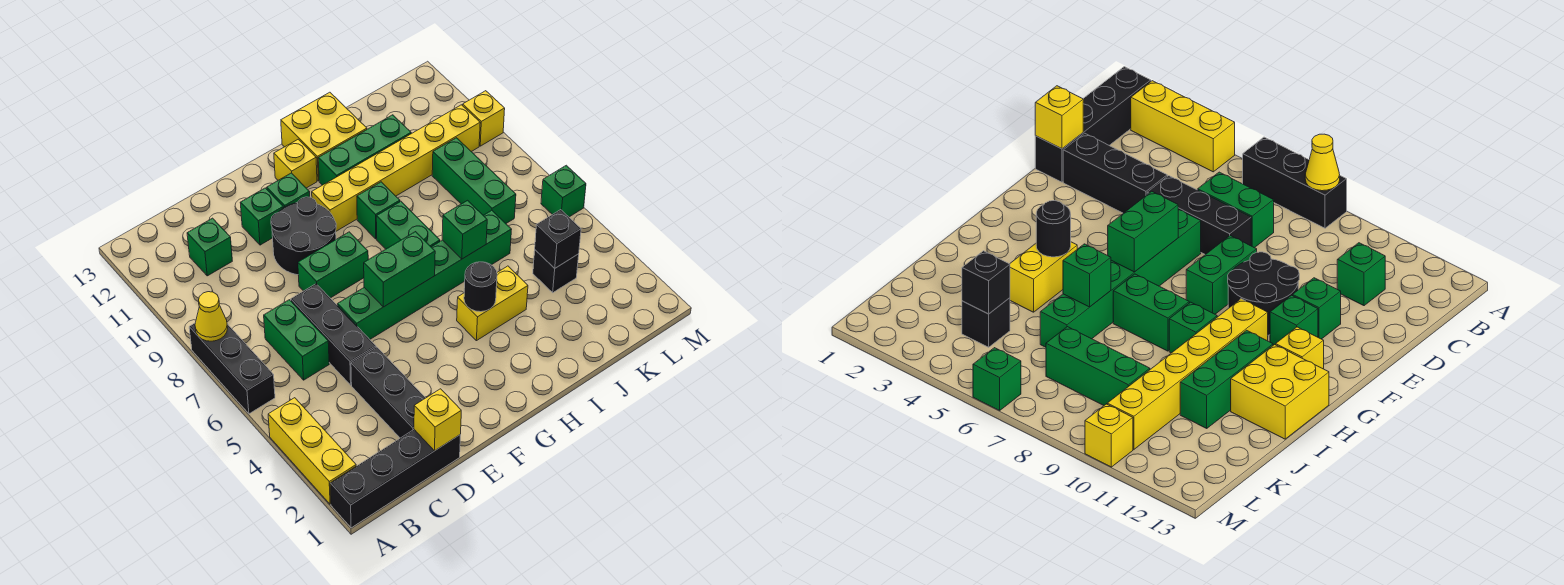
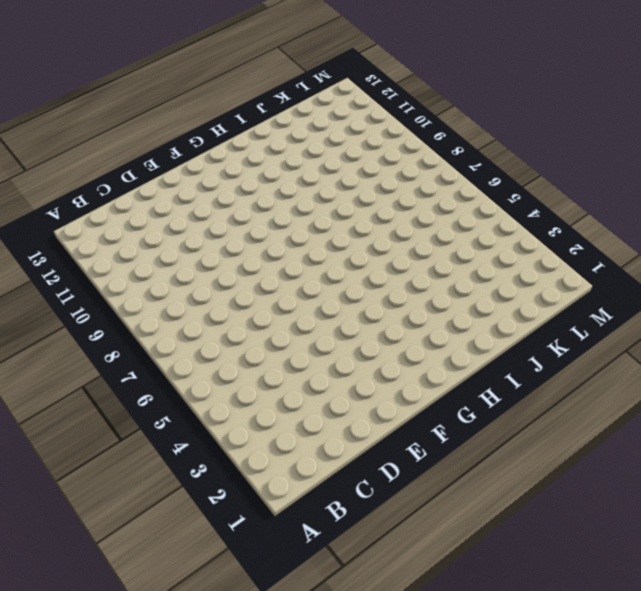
none -> black 1x4 brick [330,430,461,528]
none -> yellow 1x3 brick [268,398,356,504]
none -> black 1x3 brick [189,323,275,414]

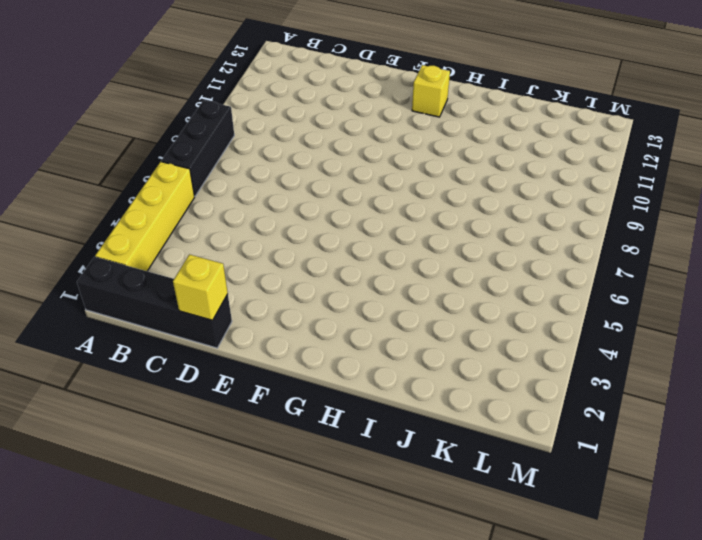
yellow 1x4 brick [95,162,195,271] -> yellow 1x3 brick [268,398,356,504]
none -> green 1x2 brick [264,300,329,380]
none -> green 1x1 brick [187,218,232,276]
none -> black 1x3 brick [351,347,425,438]

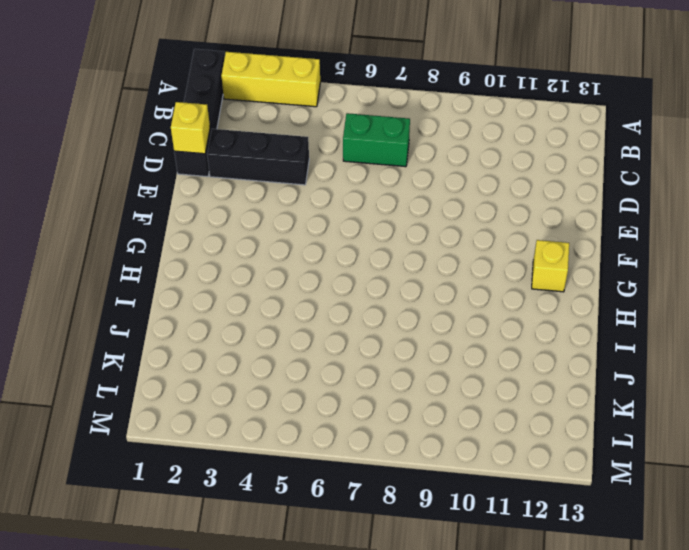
none -> black 1x3 brick [189,323,275,414]
none -> green 1x1 brick [187,218,232,276]
none -> black 1x3 brick [291,284,376,385]

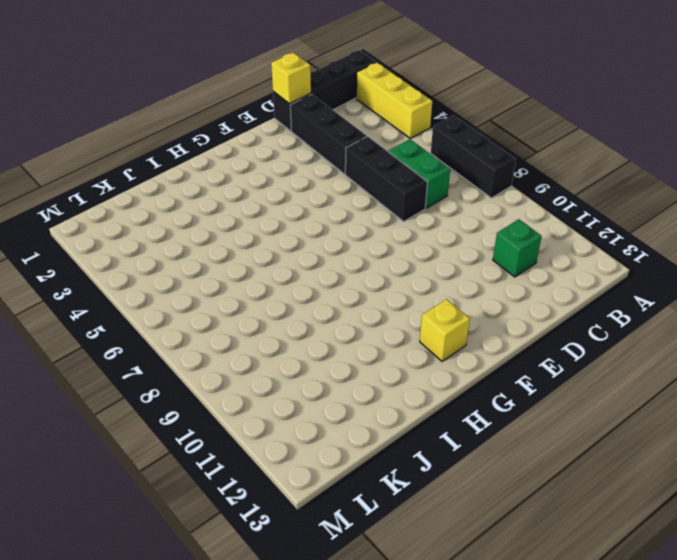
none -> green 1x6 brick [337,210,512,339]
none -> green 1x2 brick [298,232,368,298]
none -> black 2x2 round brick [271,197,336,275]

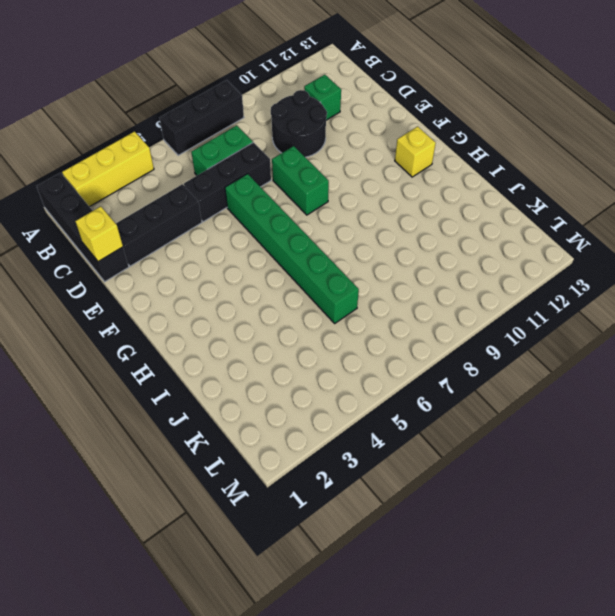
black 2x2 round brick [271,90,327,157] -> black 2x2 round brick moved to [271,197,336,275]
none -> green 1x1 brick [240,188,283,245]
none -> green 1x1 brick [267,173,310,208]
none -> yellow 1x6 brick [312,105,480,231]

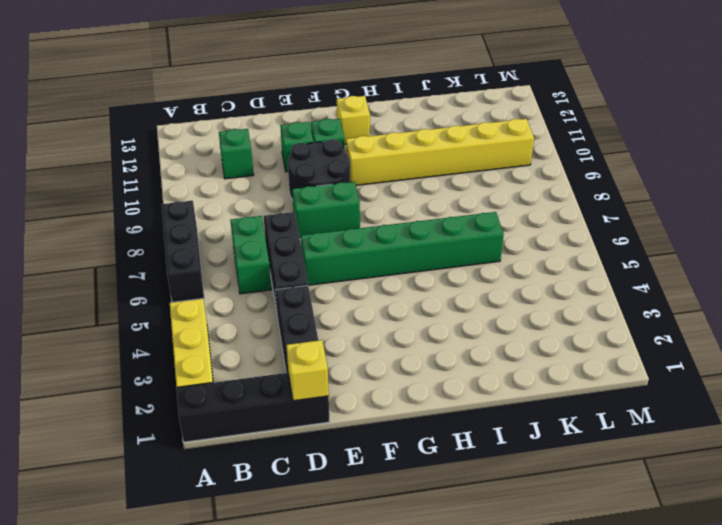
none -> yellow 1x2 brick [457,266,528,341]
none -> green 1x2 brick [376,201,440,249]
none -> green 1x1 brick [357,182,400,239]

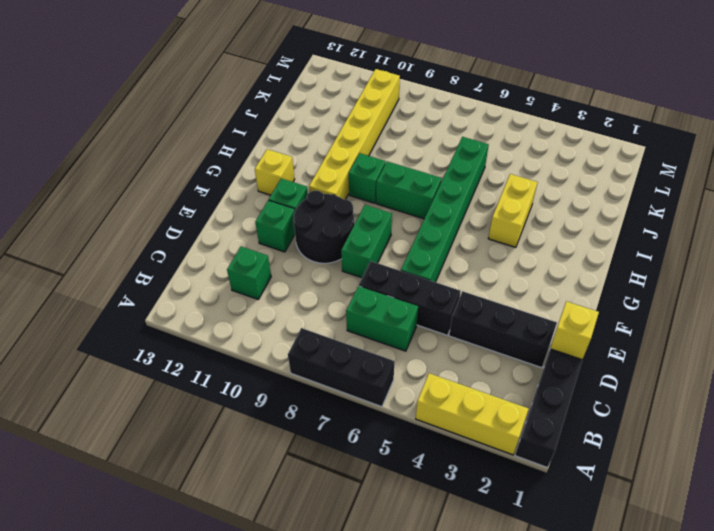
none -> green 1x3 brick [318,115,411,185]
none -> yellow 2x2 brick [281,92,367,181]
none -> black 1x1 brick [533,250,579,293]

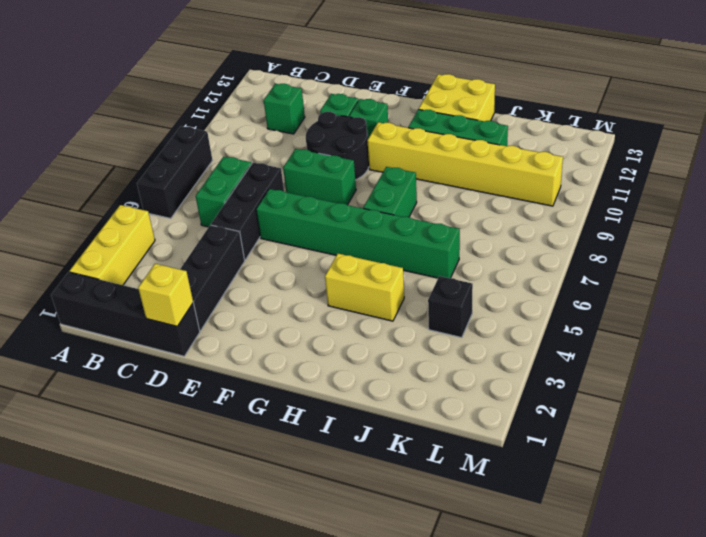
none -> yellow 1x1 brick [274,139,317,188]
none -> green 1x1 brick [357,182,400,239]
none -> green 1x3 brick [432,138,516,223]

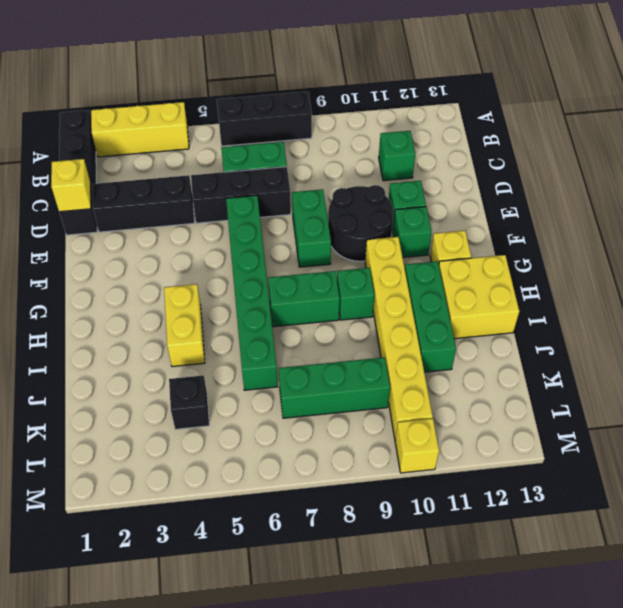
none -> green 1x1 brick [541,165,586,217]
none -> yellow 1x1 cone [195,292,228,341]
none -> green 1x2 brick [364,232,435,307]

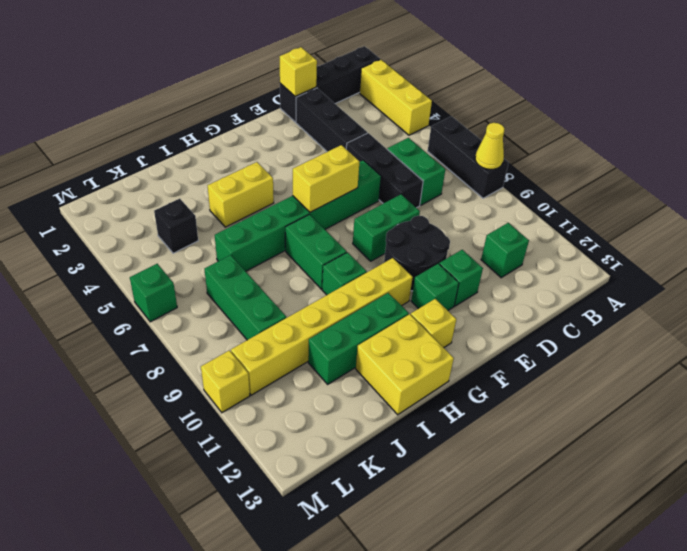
yellow 1x2 brick [293,145,359,212] -> green 1x2 brick [364,232,435,307]
none -> black 1x1 round brick [464,262,497,312]
none -> green 1x1 brick [442,200,487,259]
none -> black 1x1 brick [535,210,581,268]

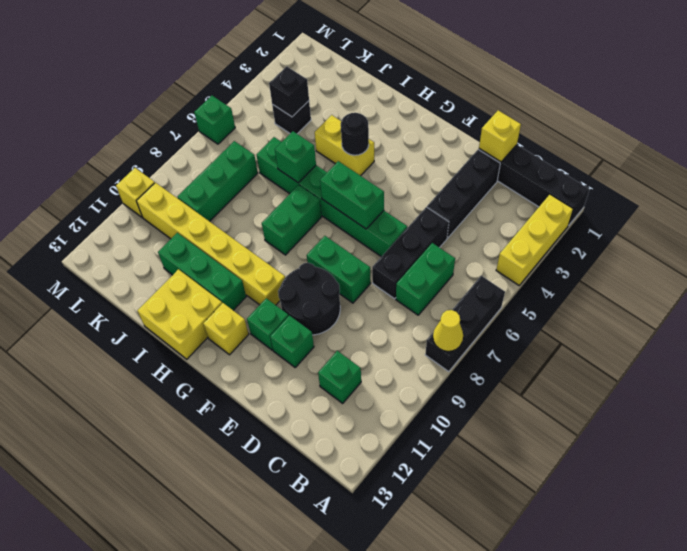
none -> green 1x1 brick [357,182,400,239]

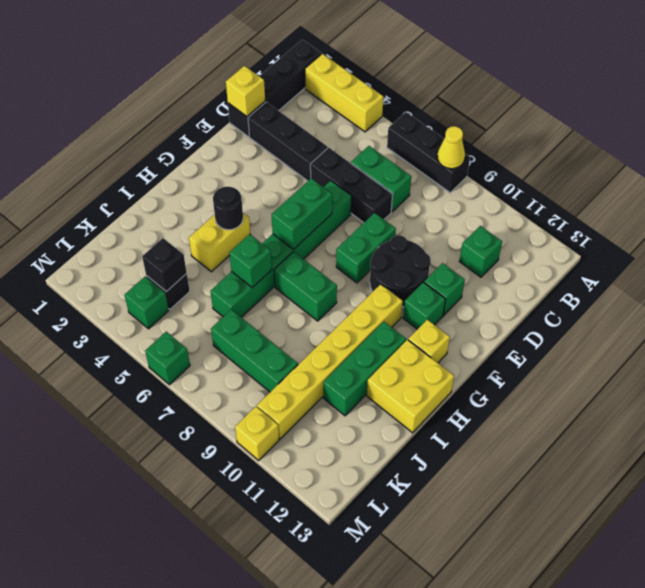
green 1x1 brick [125,277,169,329] -> green 1x1 brick moved to [357,182,400,239]

